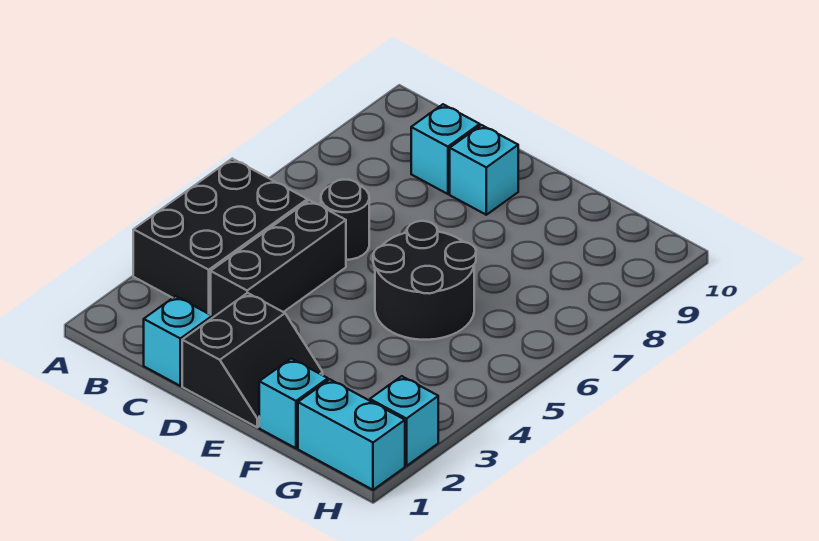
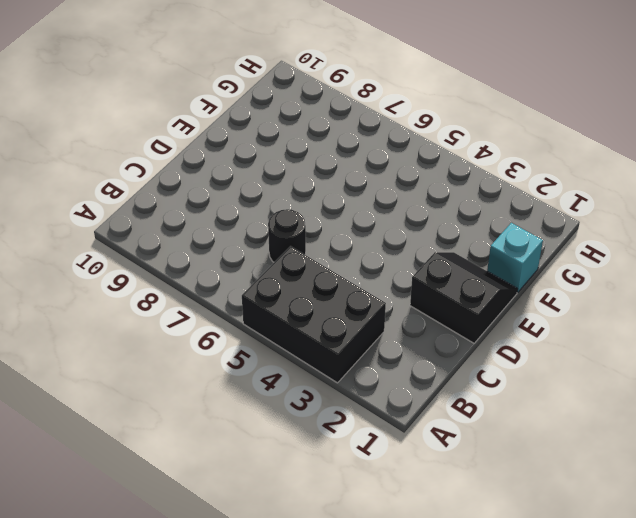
none -> cyan 1x1 brick [144,296,212,386]
none -> black 1x3 brick [211,200,346,318]

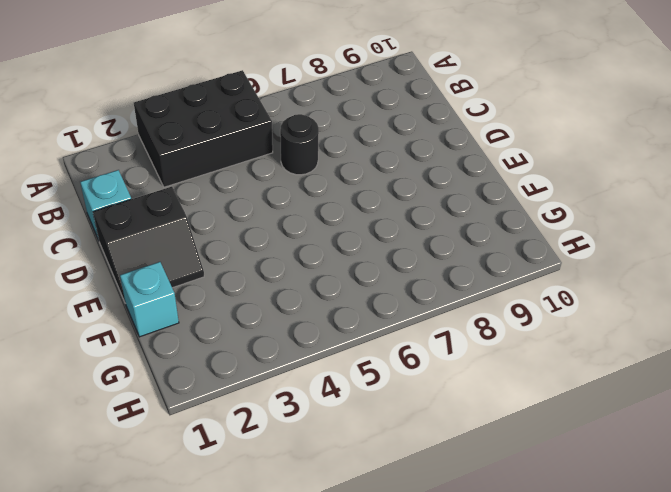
none -> black 1x3 brick [211,200,346,318]
none -> cyan 1x1 brick [411,104,480,194]

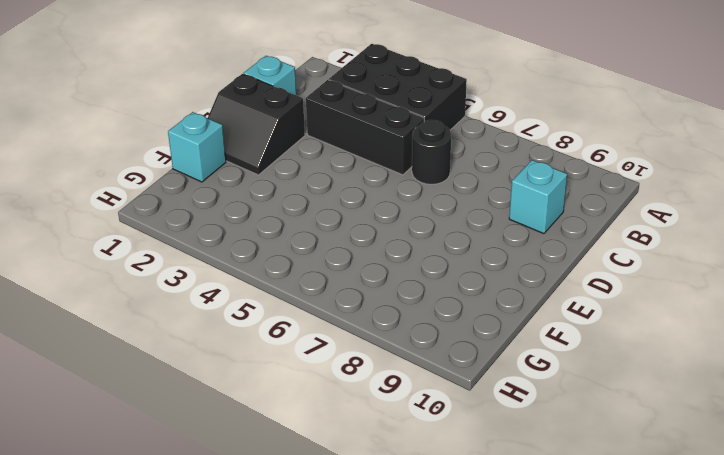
none -> cyan 1x1 brick [450,125,518,215]
none -> black 2x2 round brick [373,221,476,340]

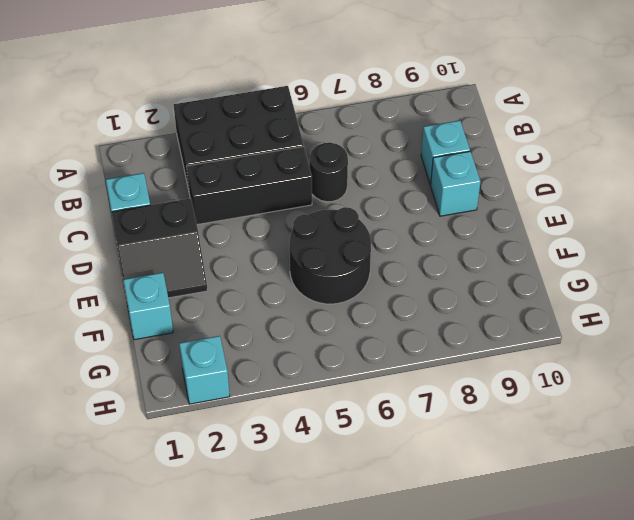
none -> cyan 1x2 brick [298,379,405,490]

